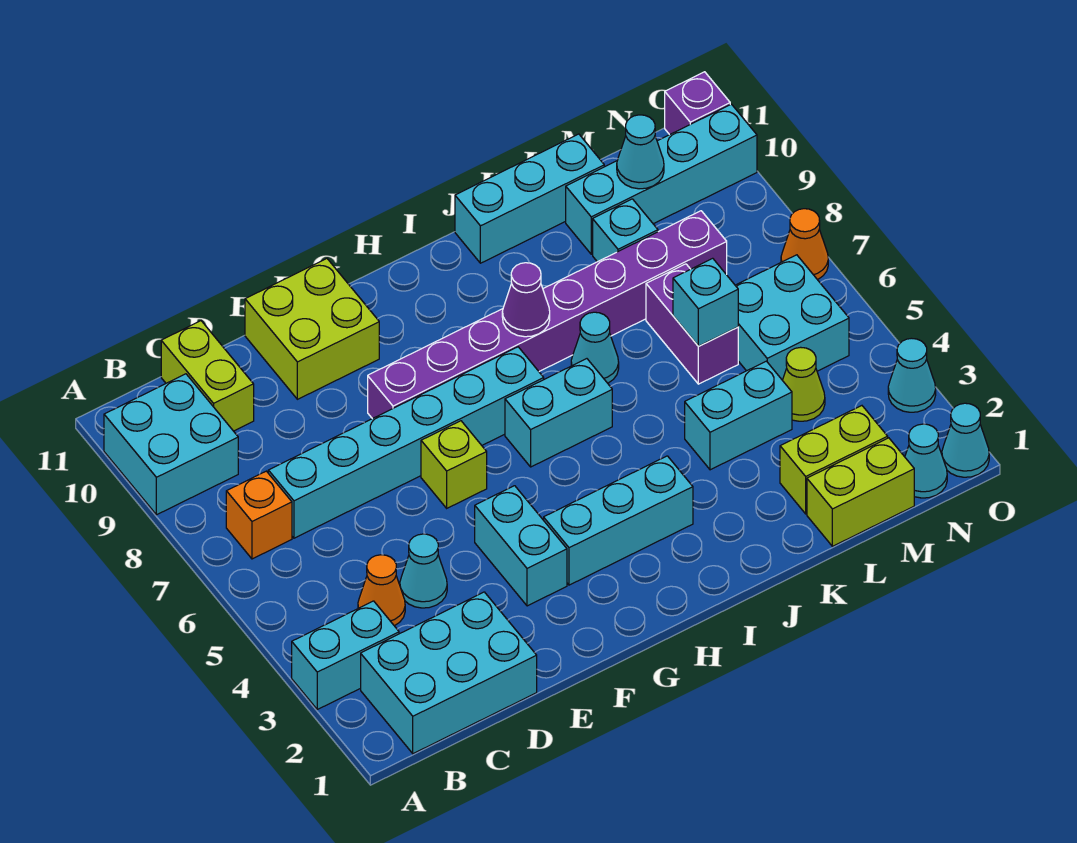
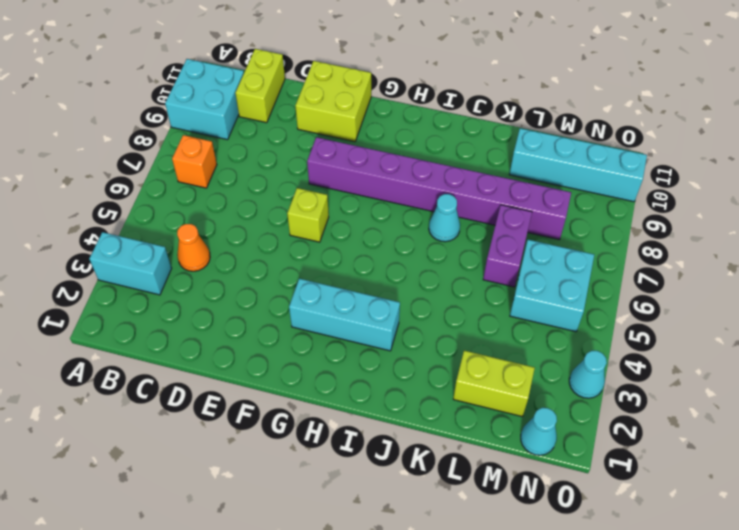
none -> cyan 2x3 brick [361,592,537,754]
none -> cyan 1x6 brick [268,347,544,538]
none -> cyan 1x1 cone [400,534,447,608]
none -> cyan 1x2 brick [475,486,567,606]

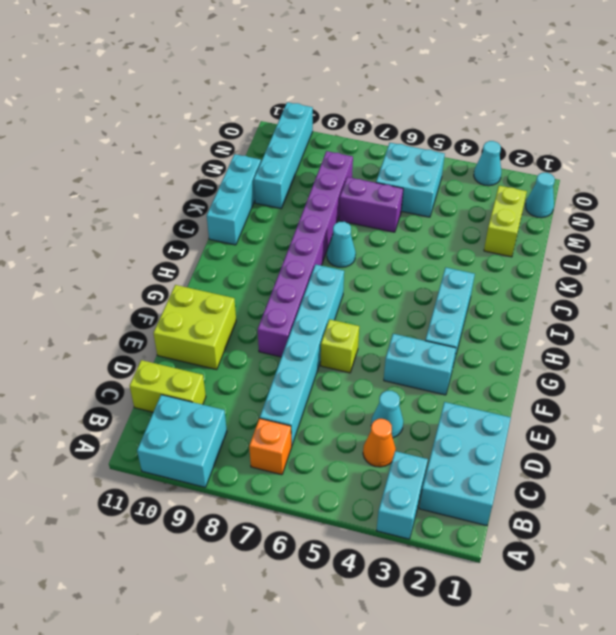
none -> cyan 1x2 brick [505,359,612,467]
none -> cyan 1x2 brick [685,361,792,470]
none -> lime 1x2 brick [807,438,914,546]
none -> cyan 1x1 brick [593,199,658,262]

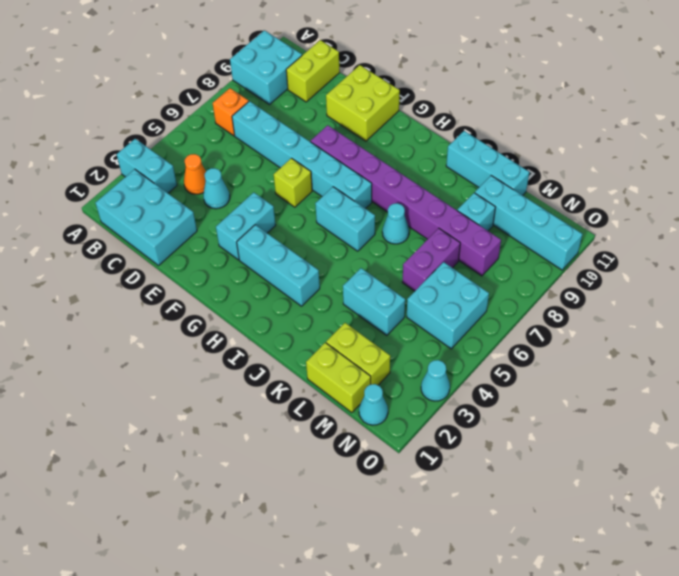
none -> lime 1x1 cone [782,347,825,421]
none -> cyan 1x1 cone [942,403,989,477]
none -> orange 1x1 cone [781,209,828,280]
none -> purple 1x1 brick [665,72,730,135]

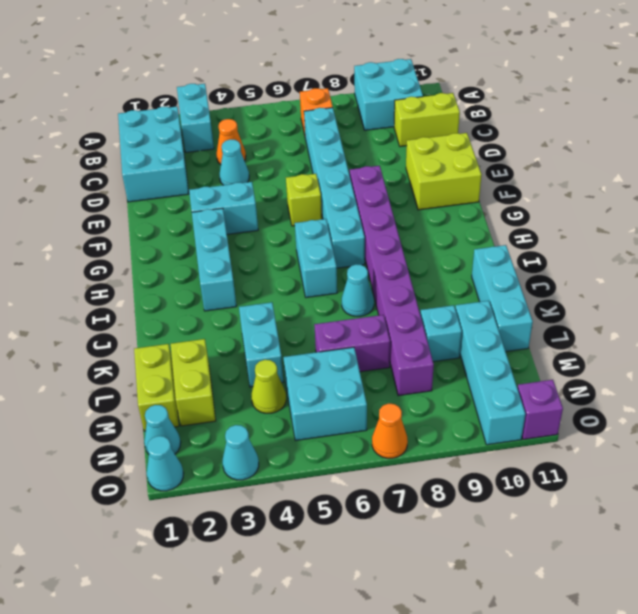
none -> purple 1x1 cone [502,263,550,337]
none -> cyan 1x1 brick [673,258,738,346]
none -> cyan 1x1 cone [617,115,664,189]

